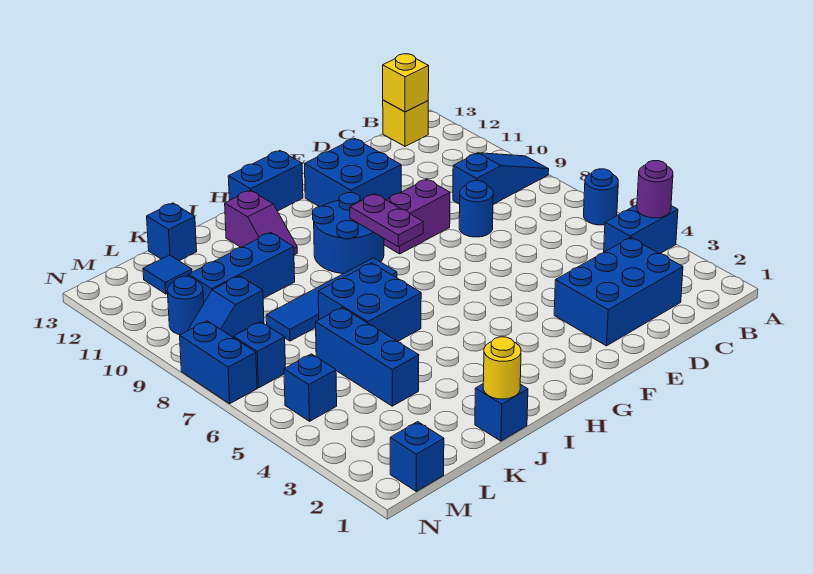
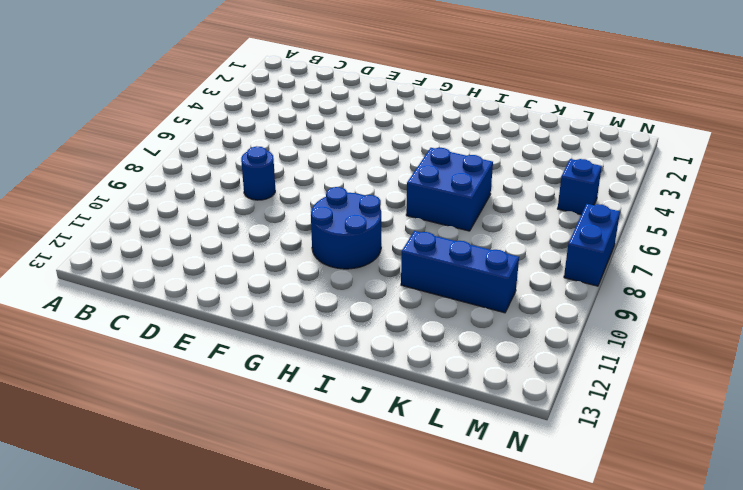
none -> blue 1x2 brick [604,205,678,254]
none -> blue 1x1 round brick [584,169,618,225]
none -> blue 1x3 slope [453,153,549,204]

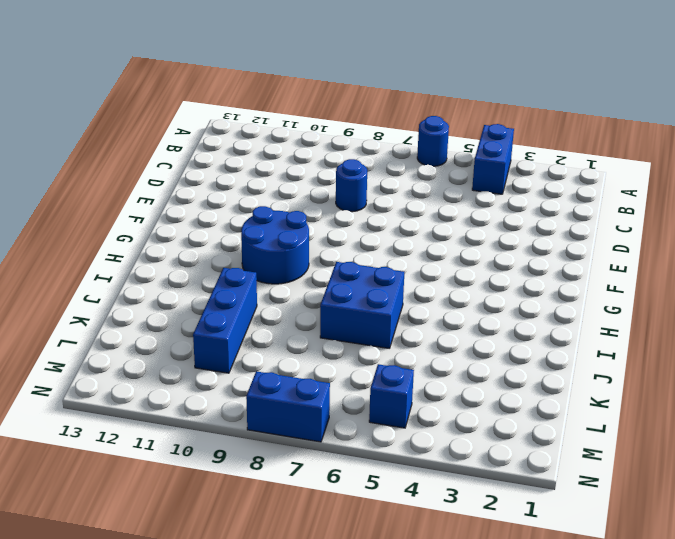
none -> blue 1x3 slope [453,153,549,204]
none -> yellow 1x1 brick [383,100,428,146]
none -> blue 2x3 brick [554,238,683,346]

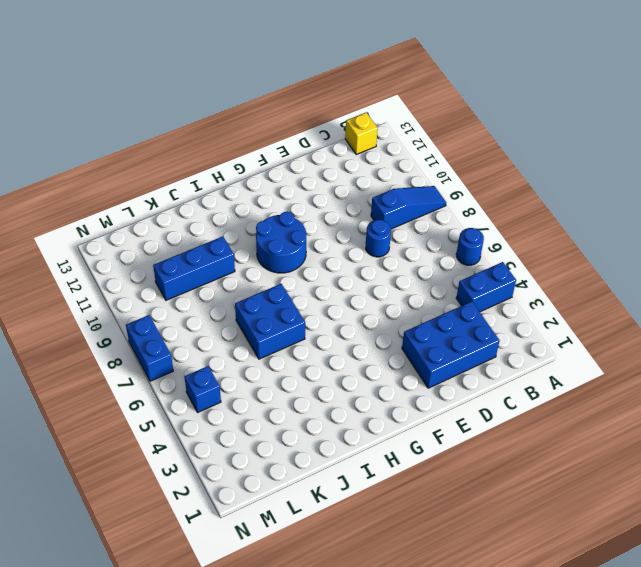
none -> purple 1x2 brick [384,179,450,254]
none -> blue 2x2 brick [305,139,401,207]
none -> blue 1x2 brick [228,151,303,211]

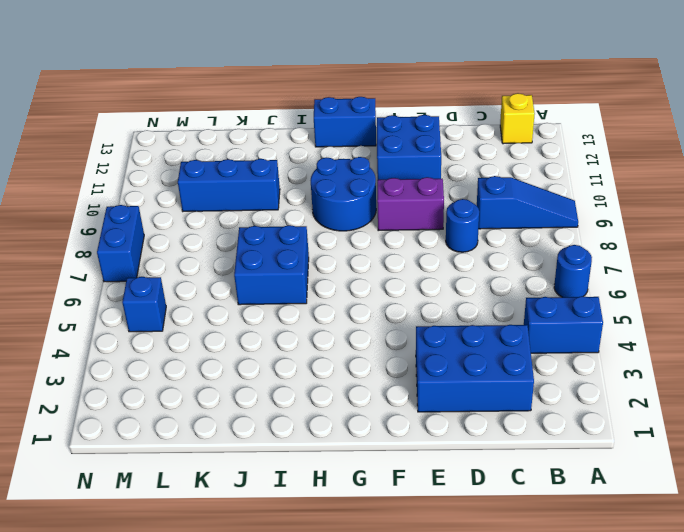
none -> blue 1x4 tile [266,258,397,341]
none -> purple 1x2 slope [225,190,297,255]
none -> blue 1x1 brick [475,384,528,441]

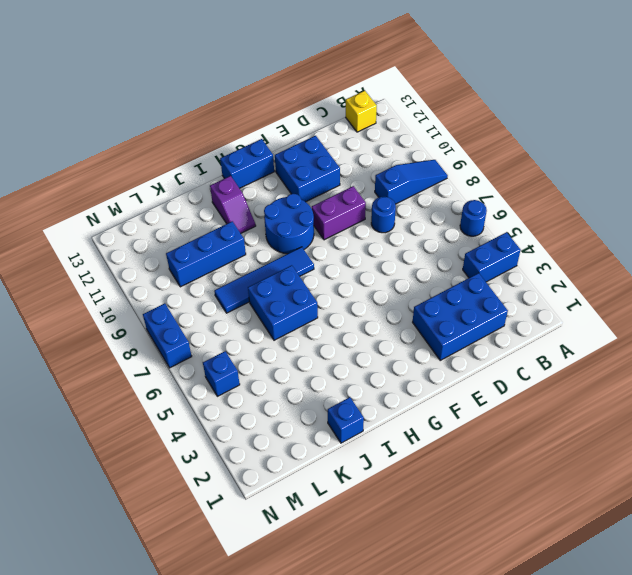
none -> blue 1x3 brick [316,308,419,406]
none -> blue 1x1 brick [147,203,197,261]
none -> blue 1x2 slope [188,276,264,337]

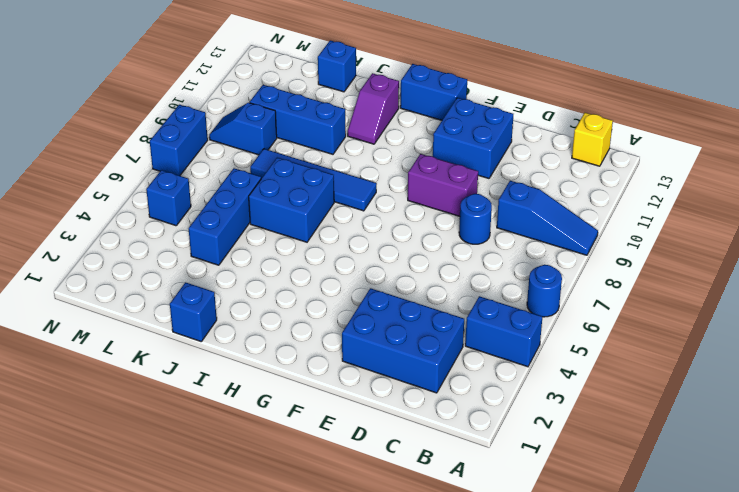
none -> blue 2x2 round brick [313,193,384,274]
none -> blue 1x1 tile [143,255,192,294]
none -> blue 1x1 brick [390,422,444,491]

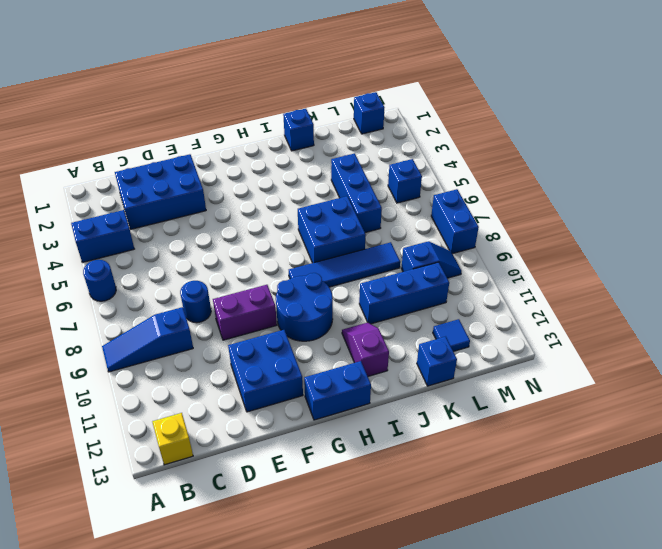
none -> blue 1x1 brick [233,322,286,388]
none -> blue 1x1 round brick [167,276,204,335]
none -> purple 1x1 round brick [637,161,673,218]

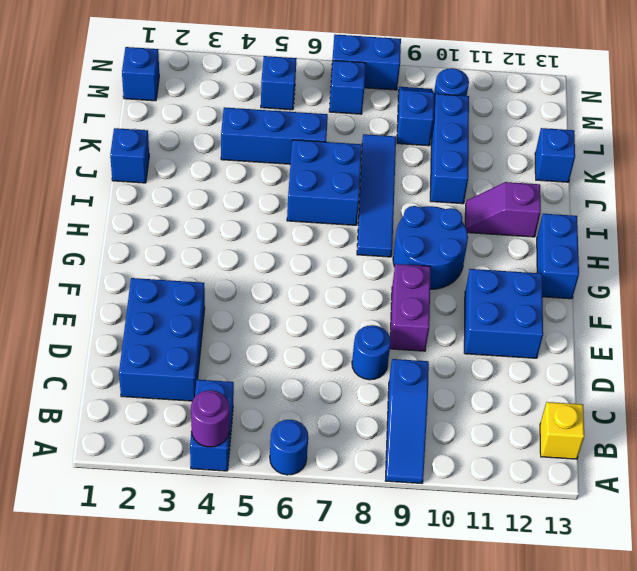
none -> blue 1x1 tile [143,255,192,294]
none -> yellow 1x1 brick [383,54,429,112]
none -> purple 1x2 plate [350,194,423,247]

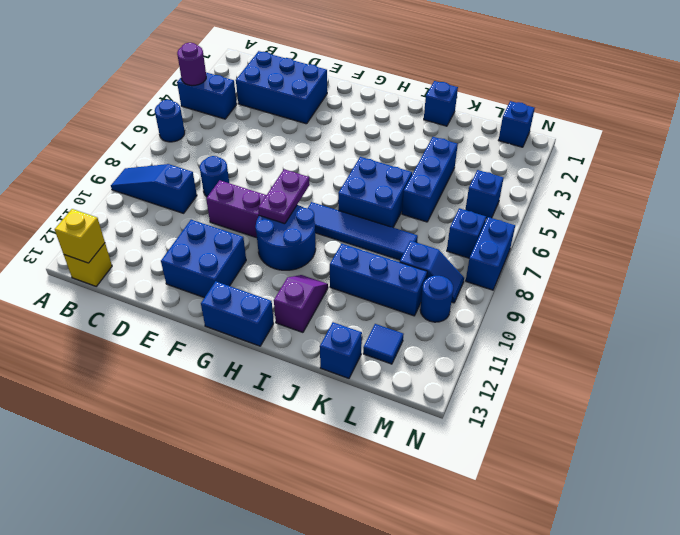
none -> yellow 1x1 round brick [483,337,521,399]

